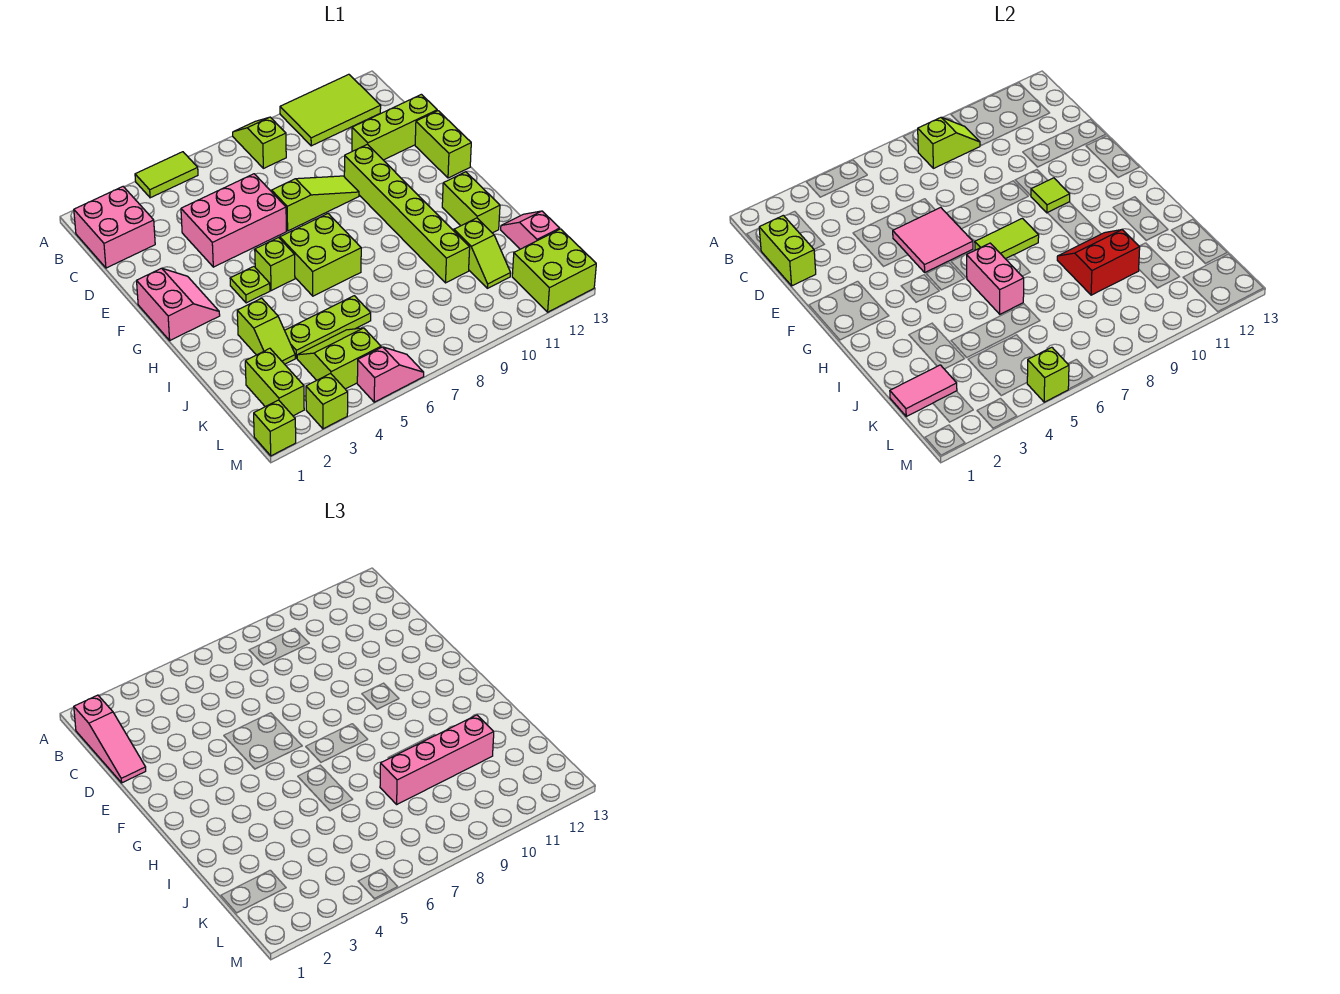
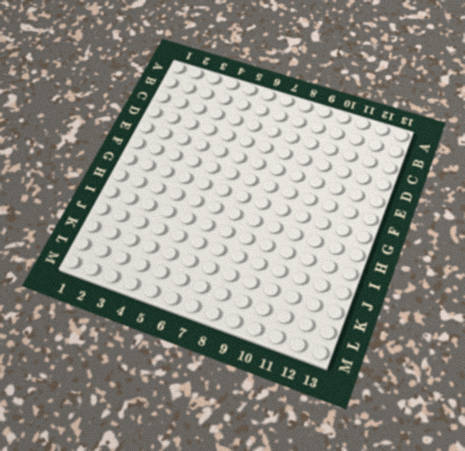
none -> lime 1x2 tile [135,152,198,198]
none -> lime 1x2 slope [233,117,286,168]
none -> lime 2x3 tile [280,74,381,146]
none -> pink 2x2 brick [74,187,155,268]

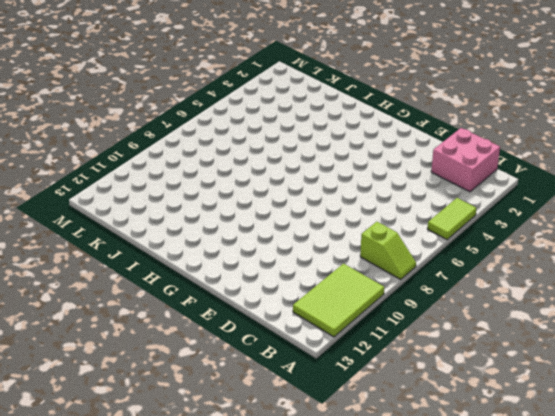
none -> pink 2x3 brick [181,174,286,267]
none -> lime 1x3 brick [352,94,437,160]
none -> lime 1x3 slope [272,176,359,231]
none -> lime 1x6 brick [344,144,470,283]

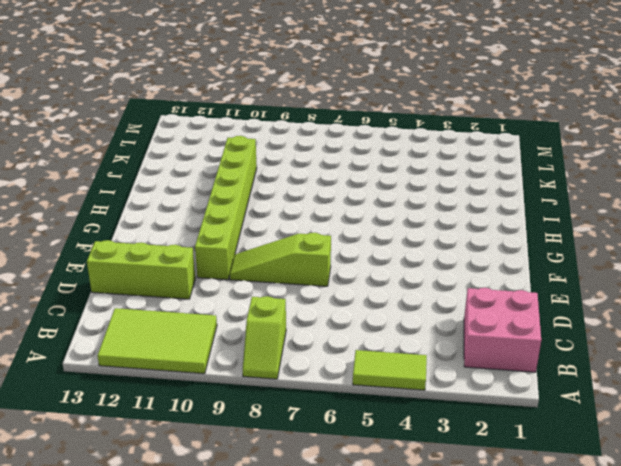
none -> pink 2x3 brick [181,174,286,267]
none -> lime 1x2 brick [415,111,471,178]
none -> pink 2x2 slope [137,268,220,340]
none -> lime 1x1 plate [230,267,270,303]

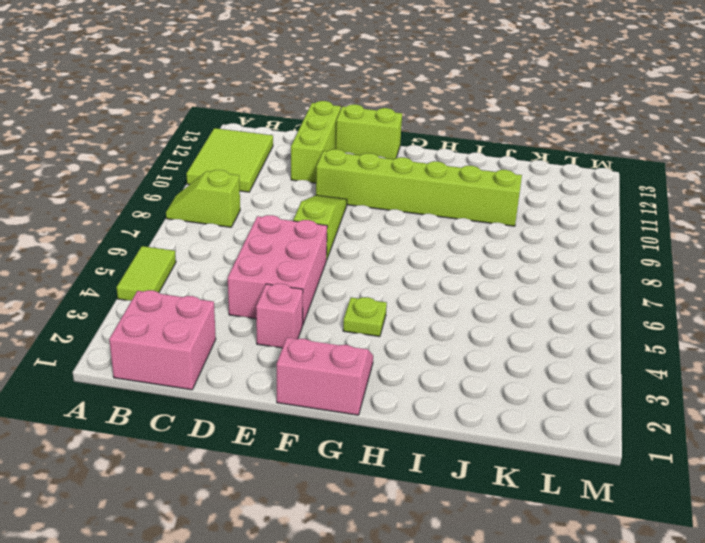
pink 1x1 brick [256,284,303,348] -> none
none -> lime 1x1 brick [255,237,295,291]
none -> lime 2x2 brick [280,214,361,296]
none -> lime 1x2 brick [442,172,500,233]
none -> lime 1x2 slope [237,298,295,364]

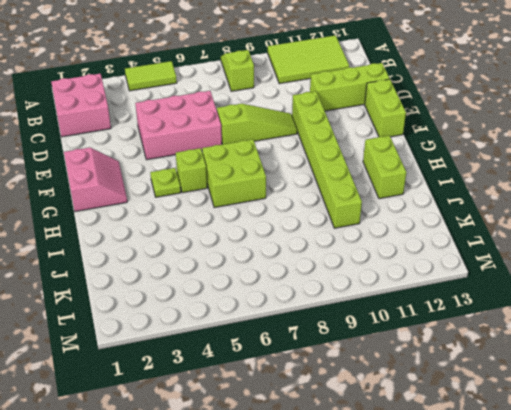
none -> lime 1x2 slope [237,298,295,364]
none -> lime 1x3 plate [285,296,371,358]
none -> lime 1x2 slope [454,218,511,288]
none -> pink 1x2 slope [501,211,560,249]

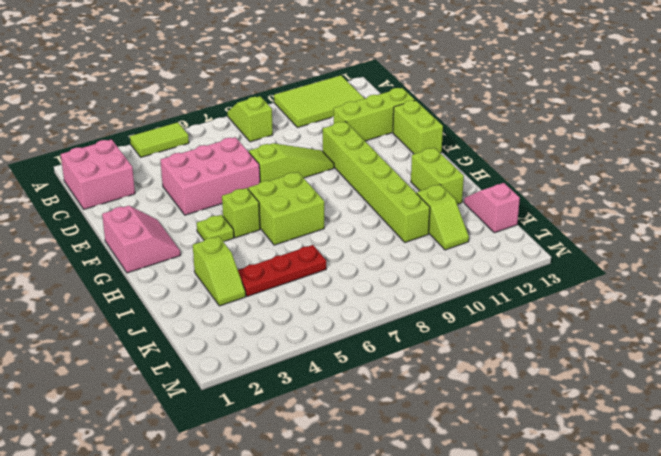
red 1x3 plate [238,245,326,296] -> lime 1x3 plate [285,296,371,358]
none -> lime 1x2 brick [245,348,304,416]
none -> lime 2x2 slope [297,328,381,389]
none -> lime 2x2 brick [512,229,596,312]
none -> lime 1x1 brick [254,400,296,456]

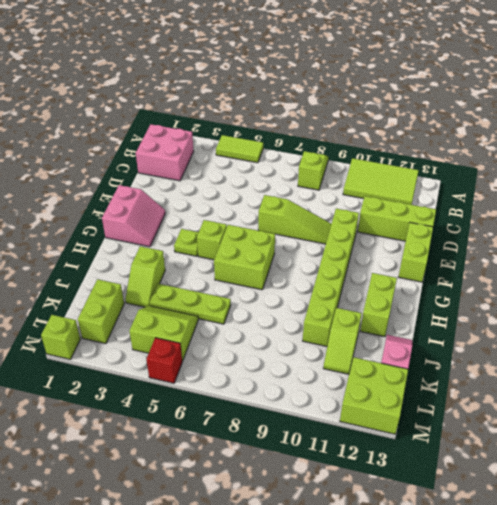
red 1x1 brick [146,338,182,383] -> pink 1x2 slope [357,347,424,402]
none -> pink 2x3 brick [181,174,286,267]
none -> lime 1x1 brick [306,374,348,429]
none -> lime 1x2 slope [918,117,980,168]
none -> lime 1x2 brick [759,215,816,286]

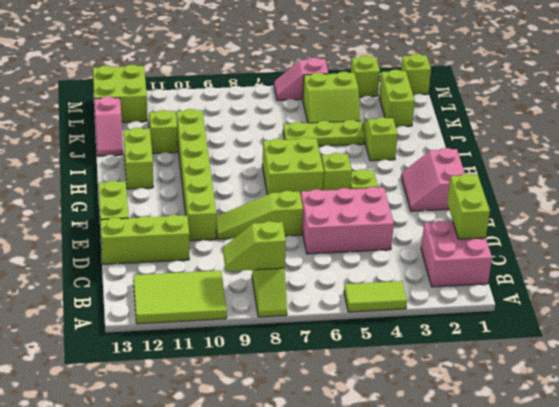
none -> pink 2x2 tile [893,207,973,272]
none -> lime 1x1 tile [1031,178,1070,213]
none -> lime 1x2 tile [975,218,1039,259]
none -> pink 1x2 brick [967,243,1024,314]

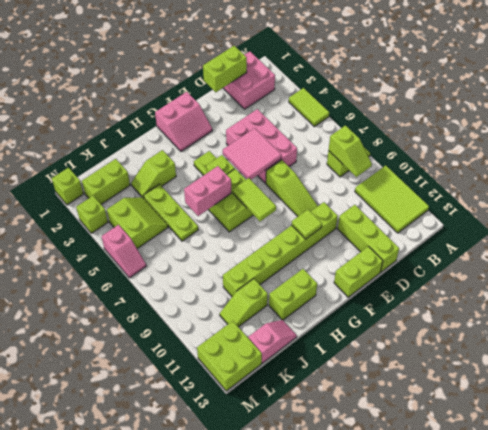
none -> red 2x2 slope [1057,230,1140,295]
none -> pink 1x2 tile [890,365,957,416]
none -> lime 1x1 brick [1027,347,1069,402]
none -> pink 1x3 slope [74,695,146,783]

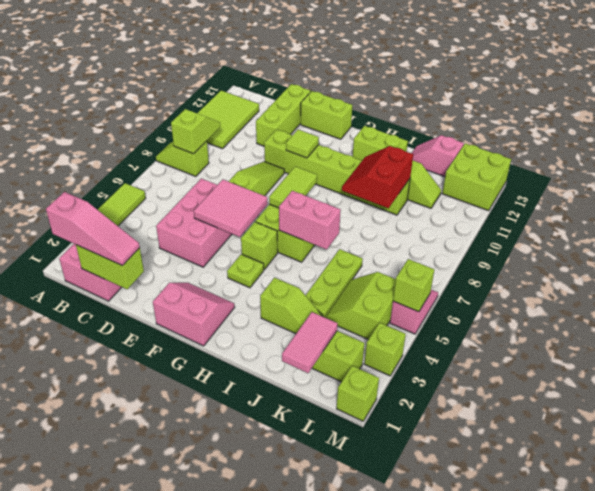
none -> pink 1x4 brick [380,715,494,804]

